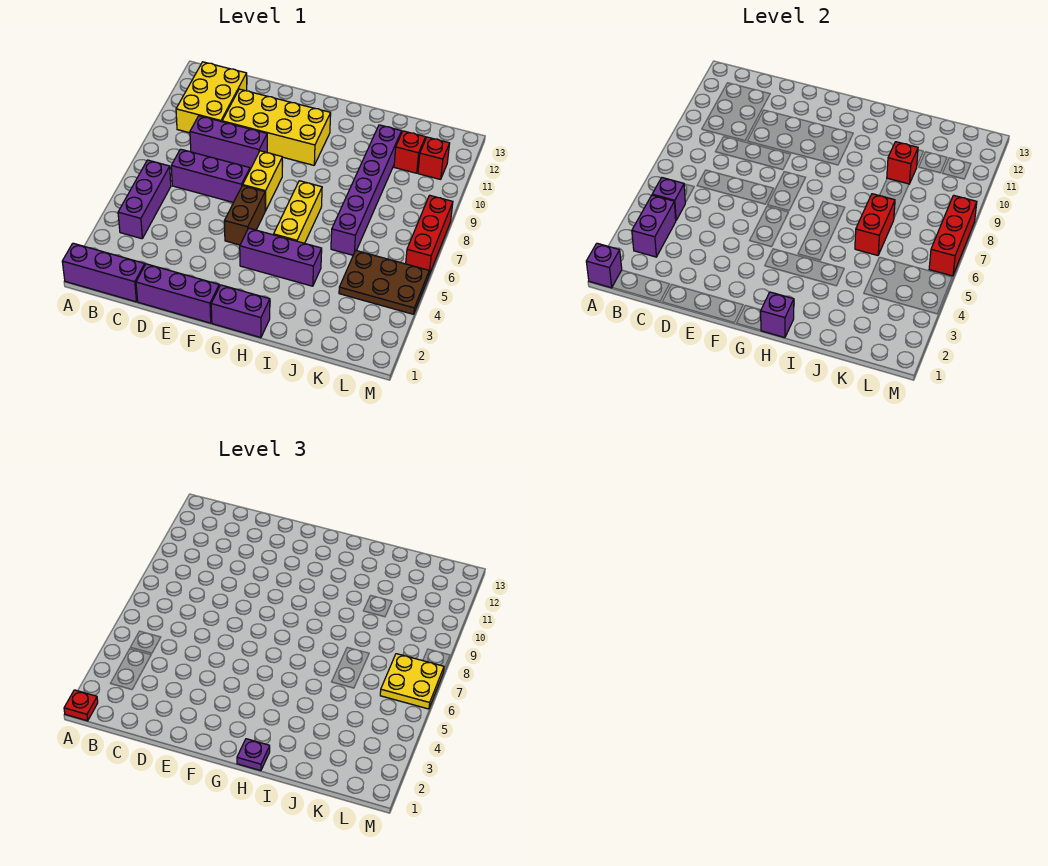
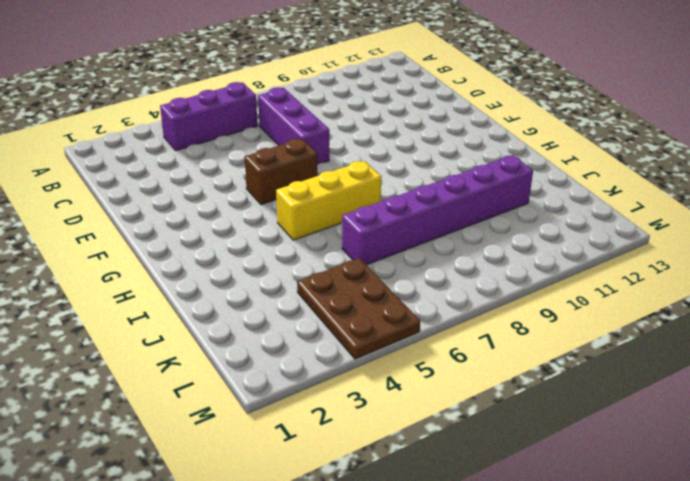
none -> purple 1x3 brick [62,243,145,302]
none -> yellow 2x3 brick [176,62,247,133]
none -> purple 1x3 brick [190,116,267,168]

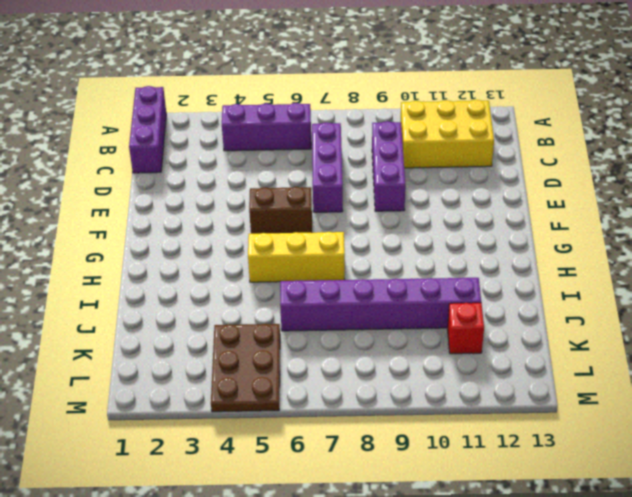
none -> purple 1x3 brick [136,264,219,323]
none -> yellow 2x4 brick [222,89,331,165]
none -> yellow 1x2 brick [243,151,282,211]

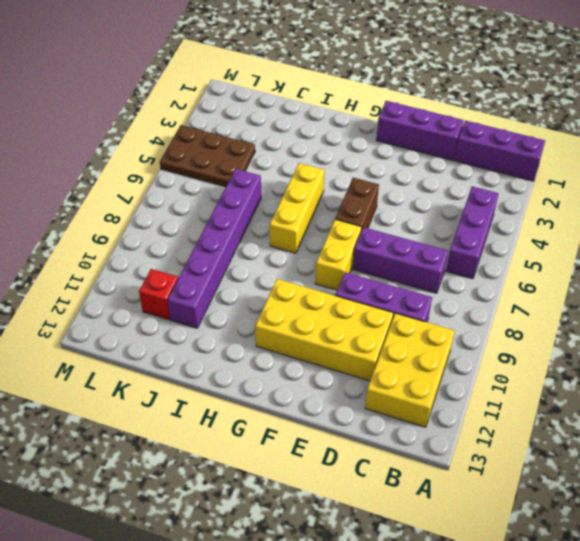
none -> purple 1x2 brick [211,285,270,338]
none -> purple 1x3 brick [240,228,322,286]
none -> red 1x1 brick [418,137,450,179]

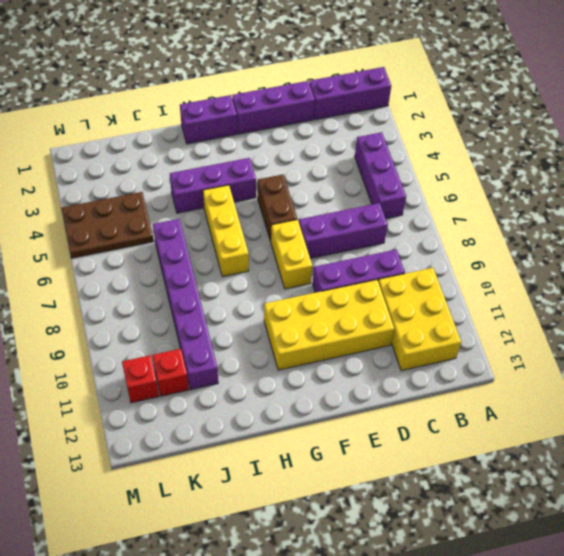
none -> red 1x3 brick [406,195,453,275]
none -> purple 1x1 brick [586,243,622,288]
none -> purple 1x2 brick [632,195,676,257]

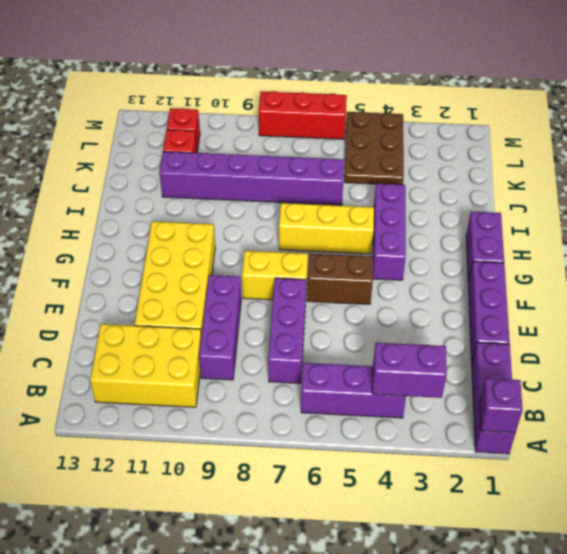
none -> purple 1x1 brick [652,178,686,220]
none -> purple 1x1 brick [761,292,794,338]
none -> red 1x2 brick [855,194,895,255]

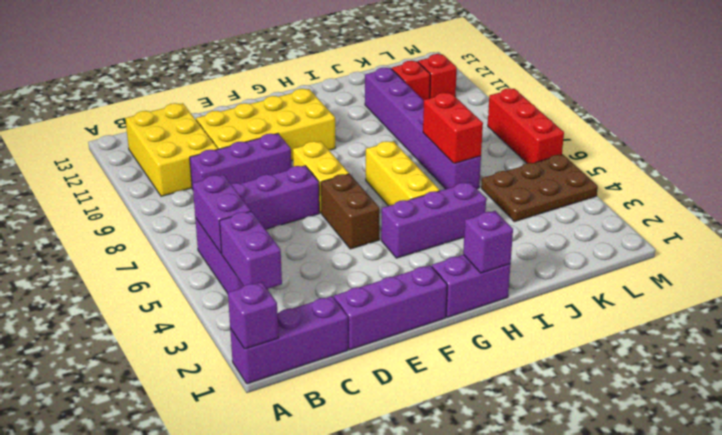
purple 1x2 brick [193,175,251,254] -> purple 1x1 brick [652,178,686,220]
none -> red 1x1 brick [887,142,918,184]
none -> red 1x3 brick [929,195,977,276]
none -> red 1x1 plate [64,690,98,721]

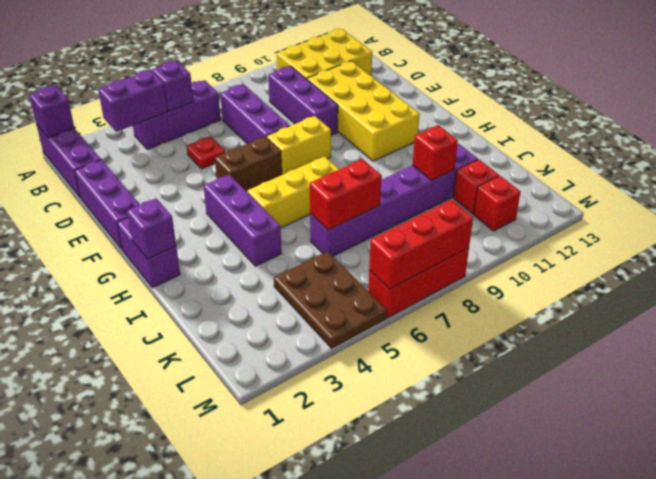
red 1x1 plate [187,136,225,169] -> red 1x1 plate moved to [64,690,98,721]
none -> purple 1x1 plate [237,739,270,771]
none -> yellow 2x2 plate [380,654,444,709]

